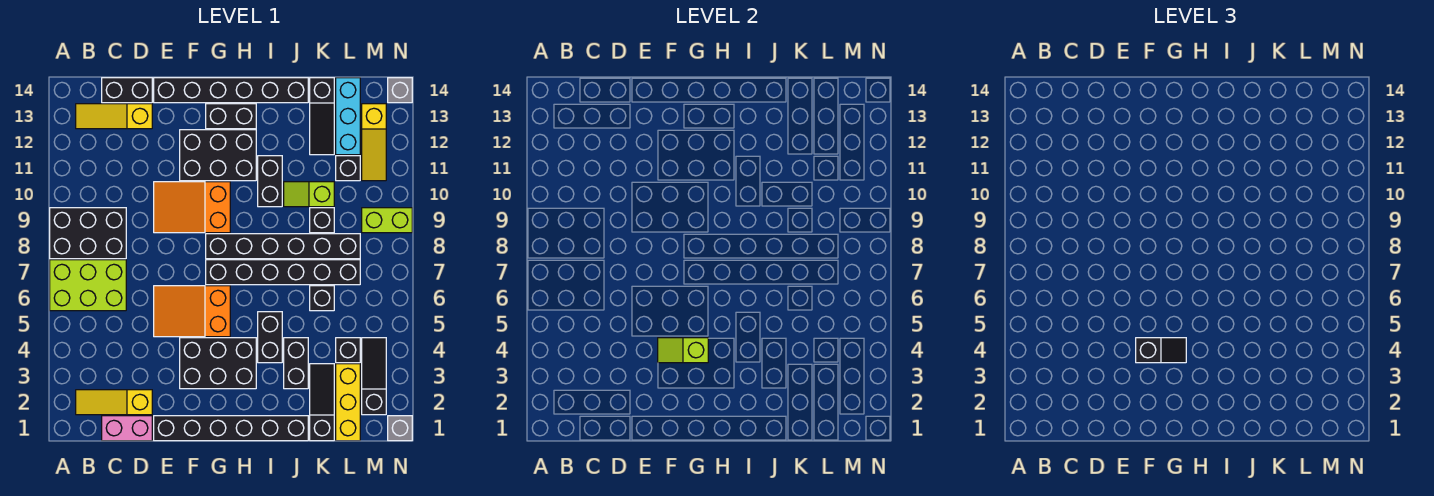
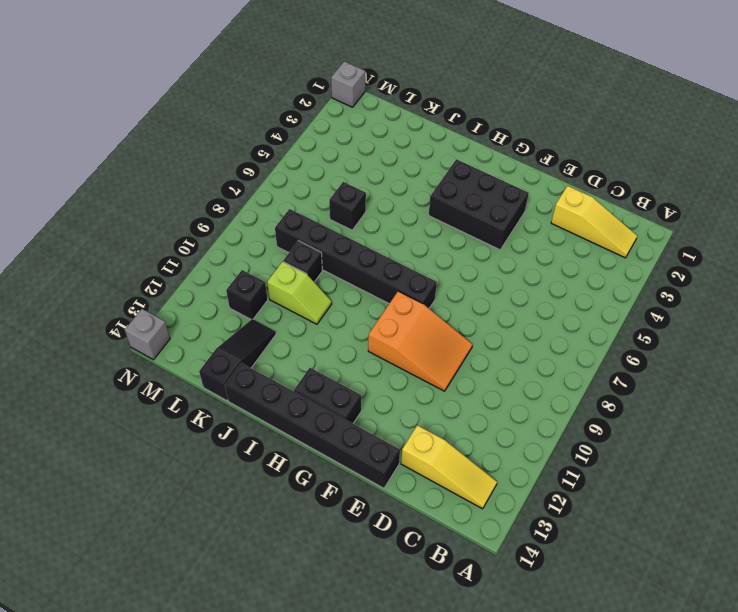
none -> lime 2x3 brick [50,260,126,311]
none -> black 2x3 brick [50,208,126,259]
none -> pink 1x2 brick [102,416,152,441]
none -> black 1x2 brick [102,78,152,103]

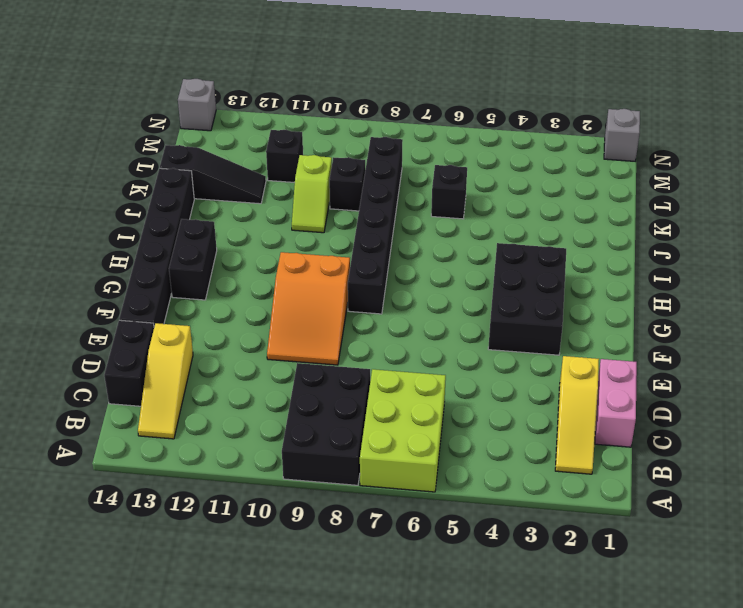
none -> black 1x6 brick [154,416,308,441]
none -> orange 2x3 slope [154,286,230,337]
none -> black 2x3 brick [180,130,256,181]
none -> black 1x6 brick [206,260,360,285]

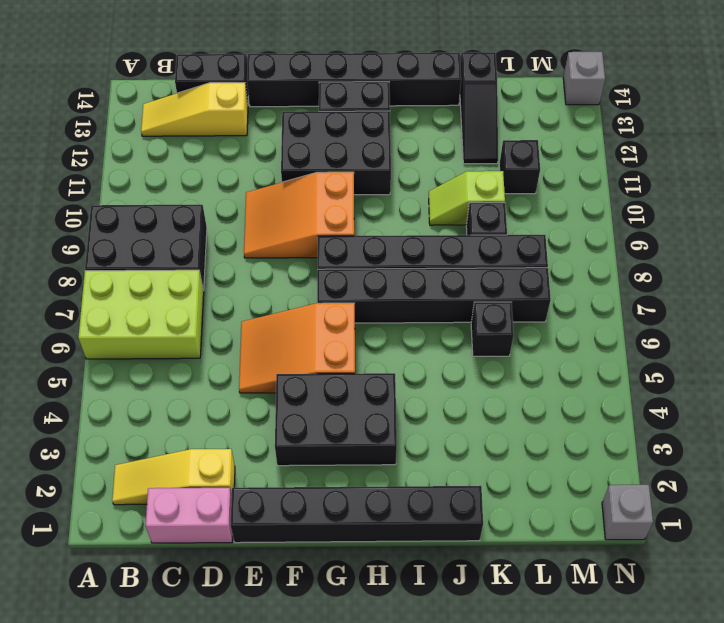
none -> black 1x2 brick [258,312,282,363]
none -> black 1x2 brick [258,156,282,207]
none -> black 1x2 brick [284,338,308,389]
none -> black 1x3 slope [310,364,334,441]

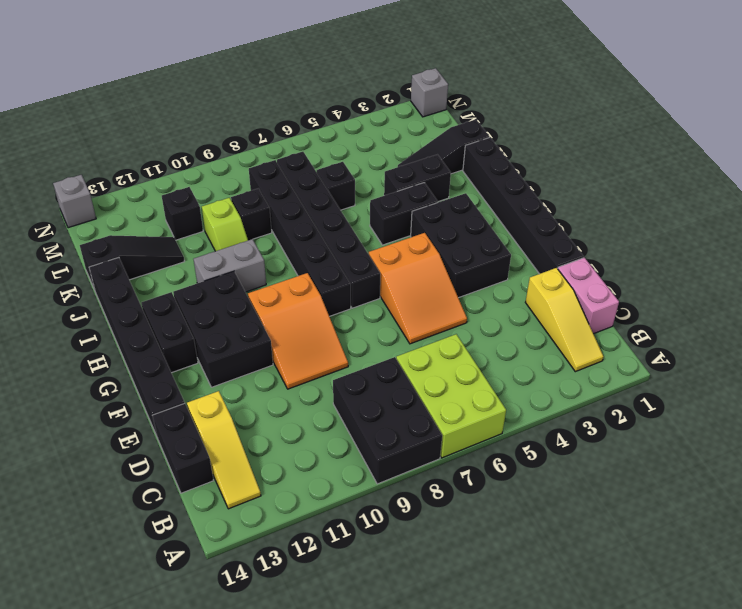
grey 1x2 brick [194,239,266,292] -> black 1x2 brick [258,156,282,207]
none -> yellow 1x3 brick [336,364,360,441]
none -> black 1x1 brick [336,338,360,363]
none -> cyan 1x3 brick [336,78,360,155]
none -> black 1x3 slope [362,338,386,415]

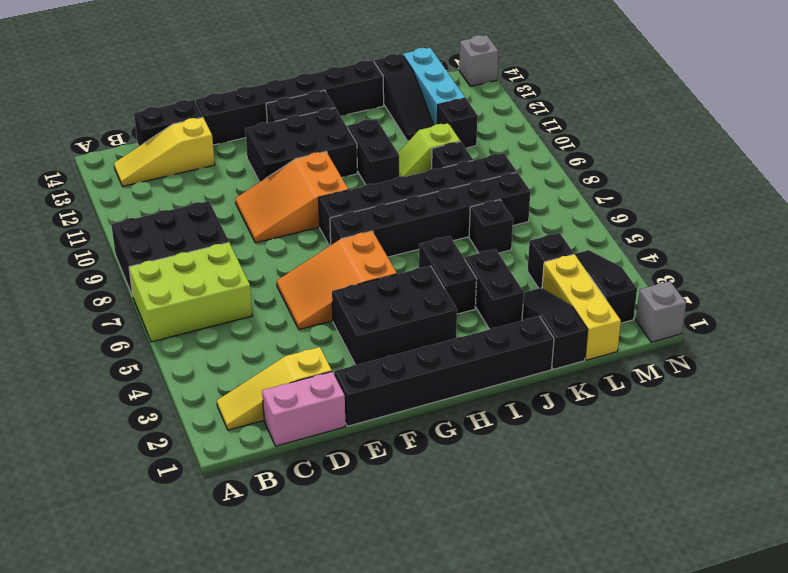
none -> lime 1x2 brick [362,208,412,233]
none -> yellow 1x3 slope [362,104,386,181]
none -> lime 1x2 slope [658,338,708,363]
none -> black 1x2 slope [1136,338,1186,363]

